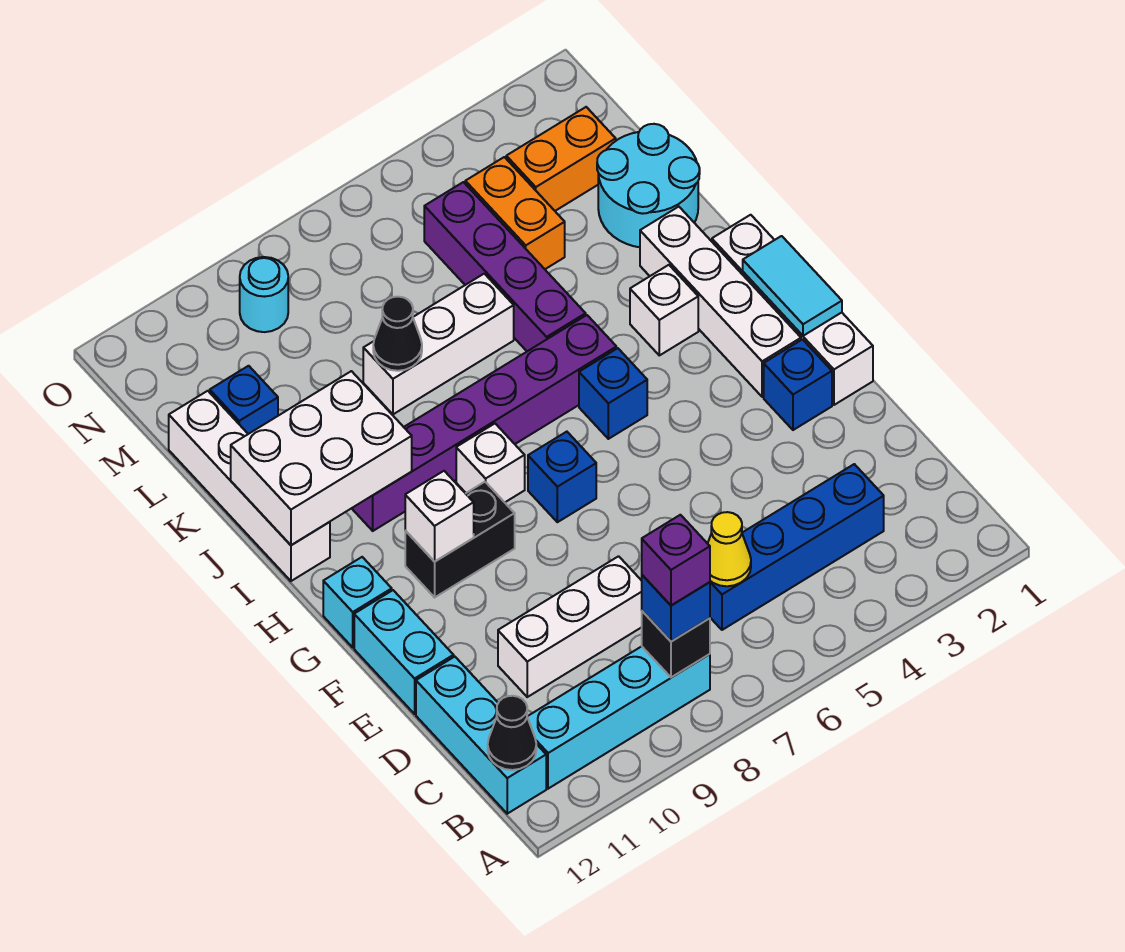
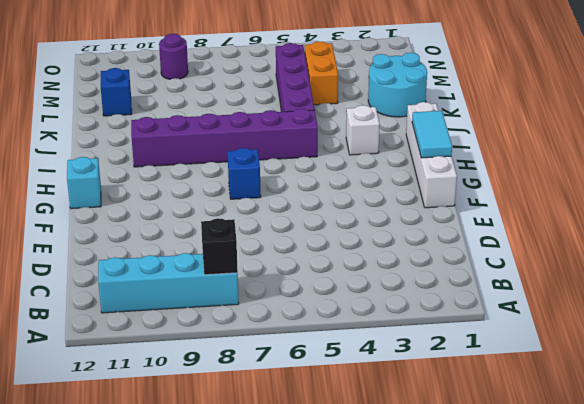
purple 1x1 round brick [159,34,188,79] -> cyan 1x1 round brick [240,257,288,332]
none -> cyan 1x3 brick [416,657,546,814]
none -> blue 1x4 brick [710,464,884,630]
none -> white 1x3 brick [498,556,642,697]
none -> cyan 1x2 brick [354,590,454,714]

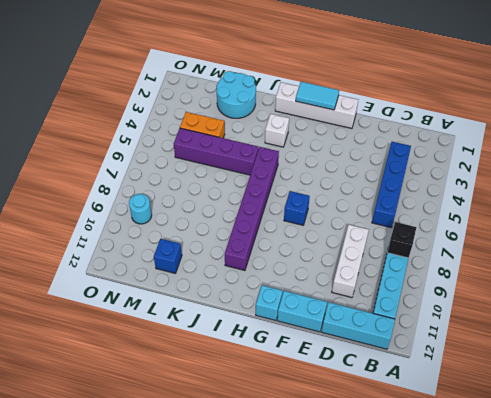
none -> blue 1x1 brick [764,339,832,430]
none -> white 1x4 brick [640,207,801,397]
none -> black 1x2 brick [405,482,515,597]
none -> blue 1x1 brick [579,348,647,439]

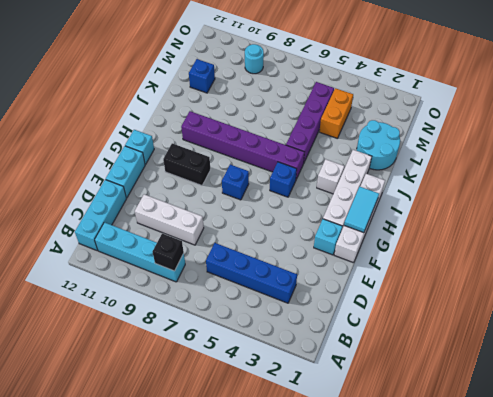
cyan 1x1 brick [314,219,342,255] -> blue 1x1 brick [764,339,832,430]
none -> white 1x1 brick [456,424,525,502]
none -> white 1x4 brick [169,391,330,581]
none -> white 1x3 brick [363,274,514,414]
none -> orange 1x2 brick [506,107,616,211]

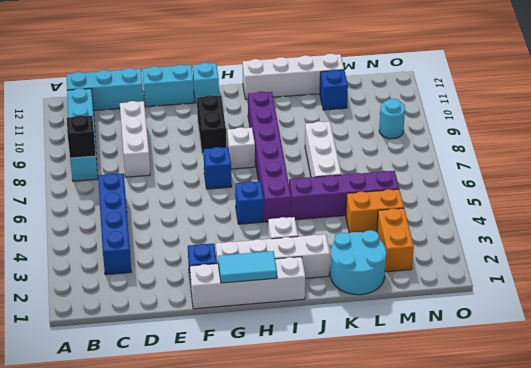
none -> black 1x1 cone [488,696,536,770]
none -> yellow 1x1 cone [708,512,751,586]
none -> white 1x1 brick [405,471,474,562]
none -> white 2x3 brick [231,371,412,545]

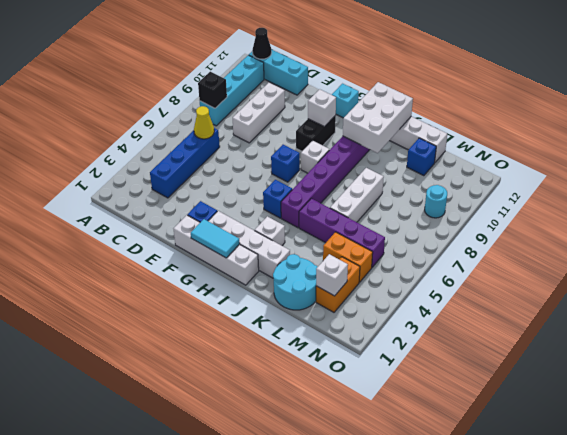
white 1x1 brick [316,254,348,296] -> none
none -> cyan 1x2 brick [354,590,454,714]
none -> black 1x1 cone [373,297,422,371]
none -> blue 1x1 brick [642,575,710,641]
none -> purple 1x1 brick [642,515,710,606]

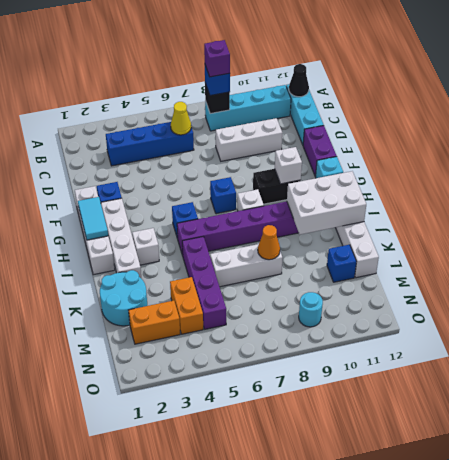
purple 1x2 brick [303,126,337,176] -> cyan 1x2 brick [354,590,454,714]
orange 1x1 cone [258,225,280,260] -> black 1x1 cone [373,297,422,371]

